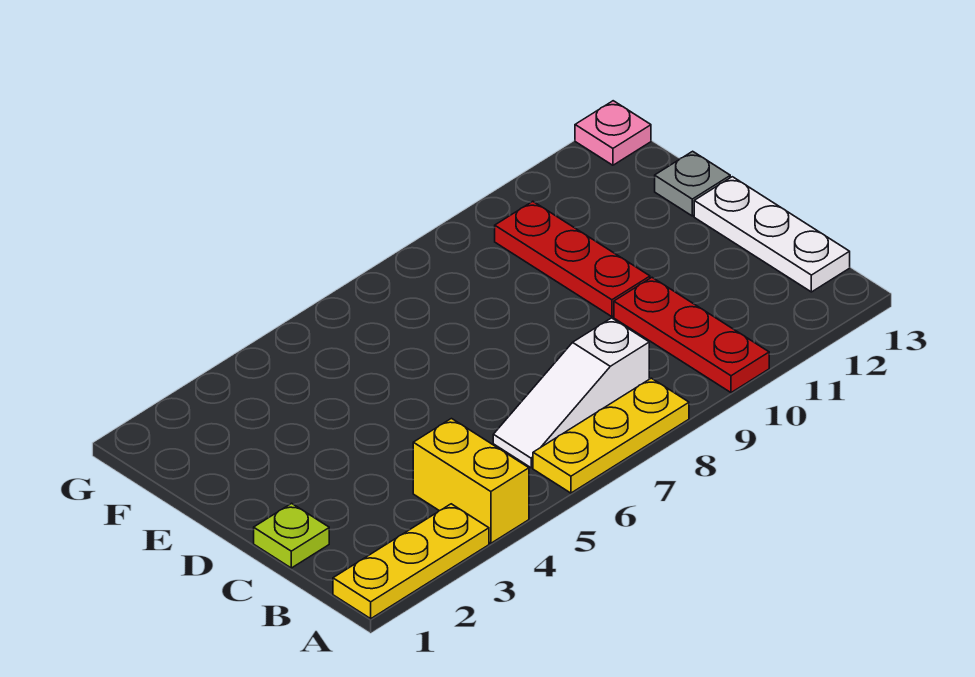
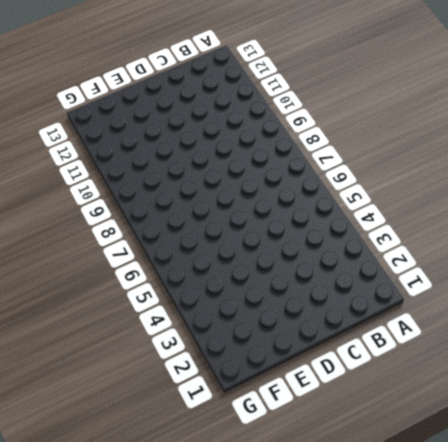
none -> yellow 1x3 plate [333,504,489,619]
none -> yellow 1x2 brick [413,419,529,543]

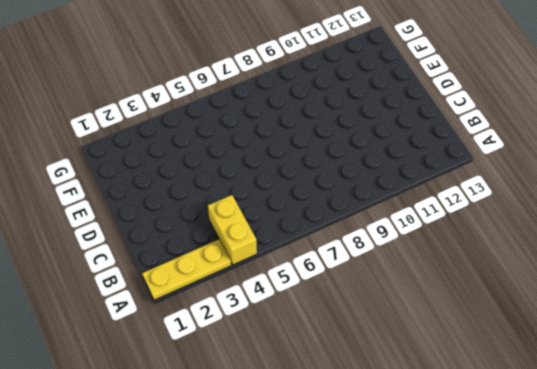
none -> yellow 1x3 plate [533,378,689,493]
none -> red 1x3 plate [614,278,769,393]

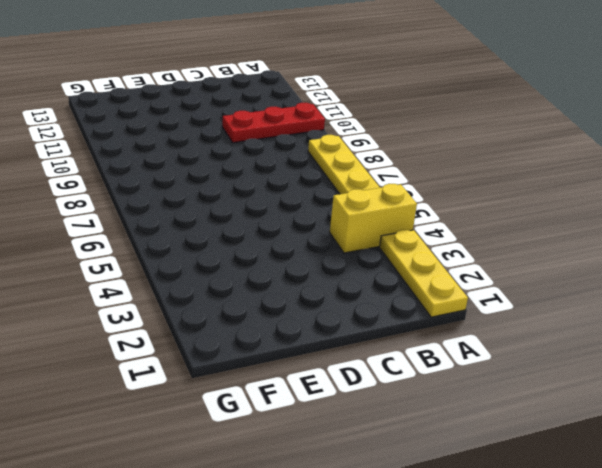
none -> white 1x3 slope [493,318,649,468]
none -> white 1x3 plate [694,177,850,292]

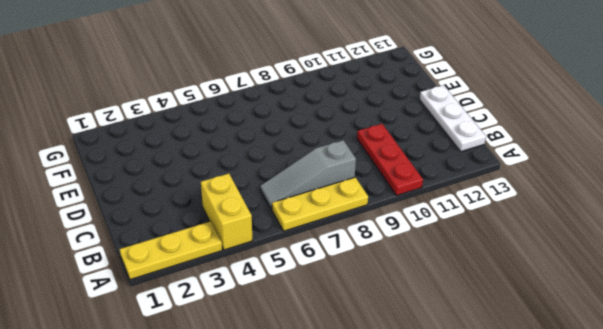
grey 1x3 slope [260,140,356,210] -> white 1x3 slope [493,318,649,468]
none -> lime 1x1 plate [254,503,329,568]
none -> red 1x3 plate [495,201,650,317]

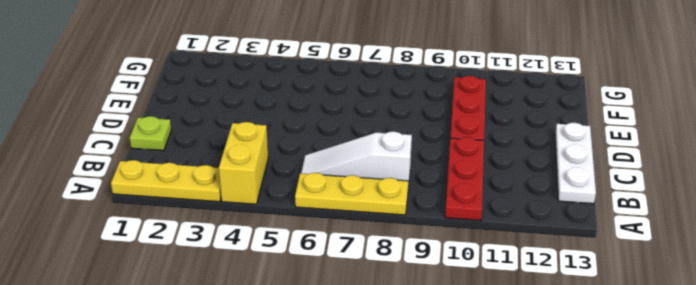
none -> grey 1x1 plate [655,151,730,216]
none -> pink 1x1 plate [575,101,651,165]

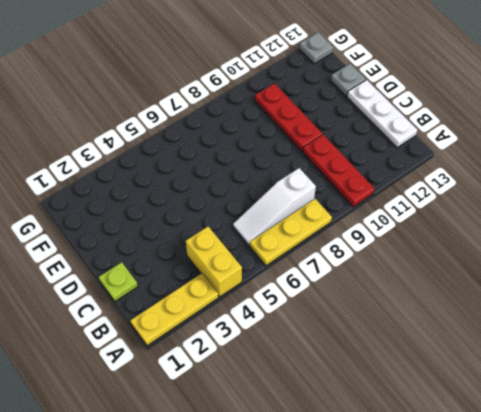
grey 1x1 plate [299,32,333,64] -> pink 1x1 plate [575,101,651,165]

